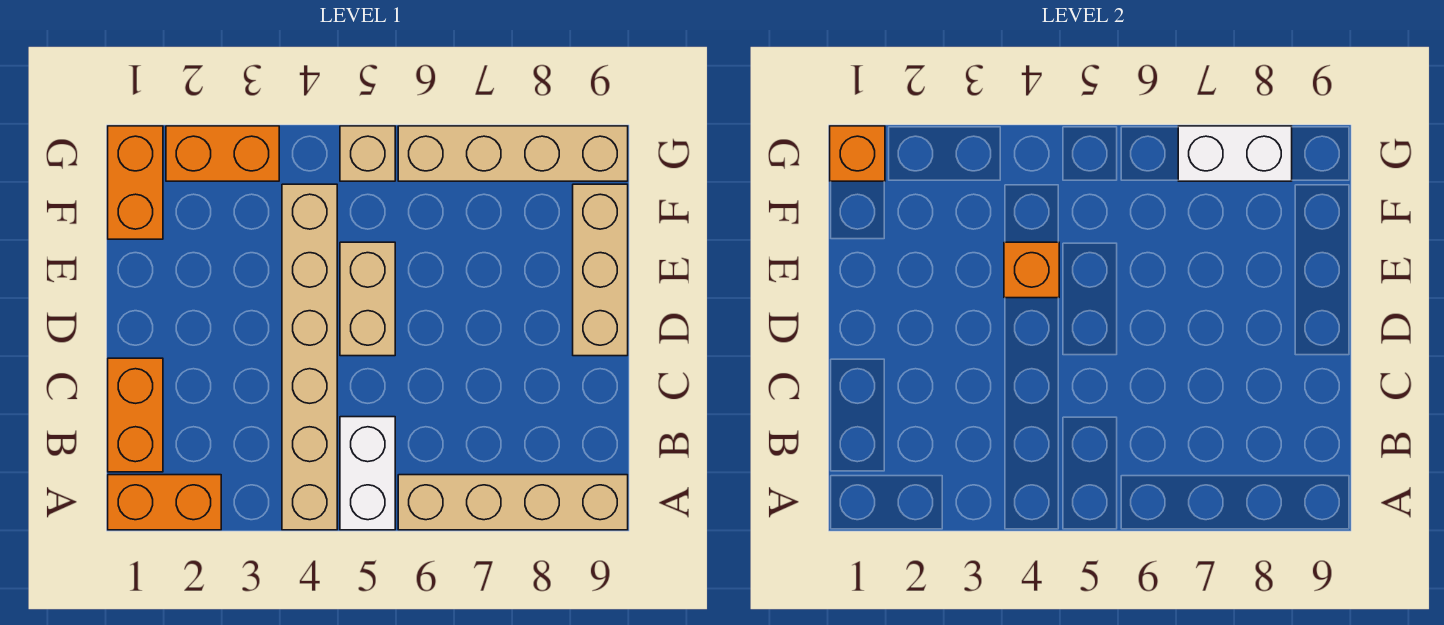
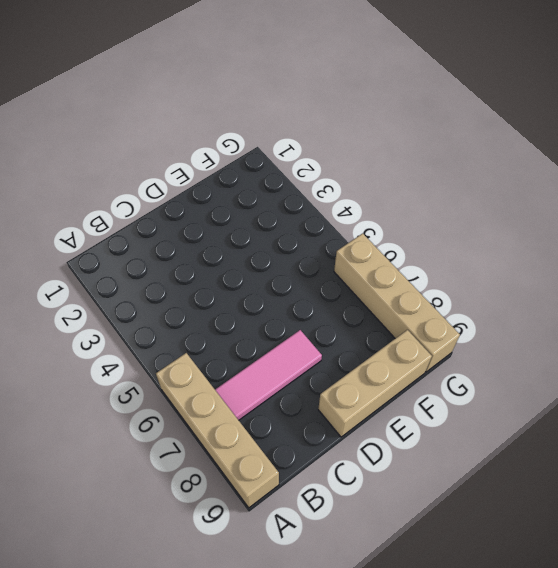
pink 1x3 tile [215,330,322,420] -> none
none -> orange 1x2 brick [108,475,221,530]
none -> tan 1x6 brick [282,184,337,530]
none -> white 1x2 brick [340,417,395,530]

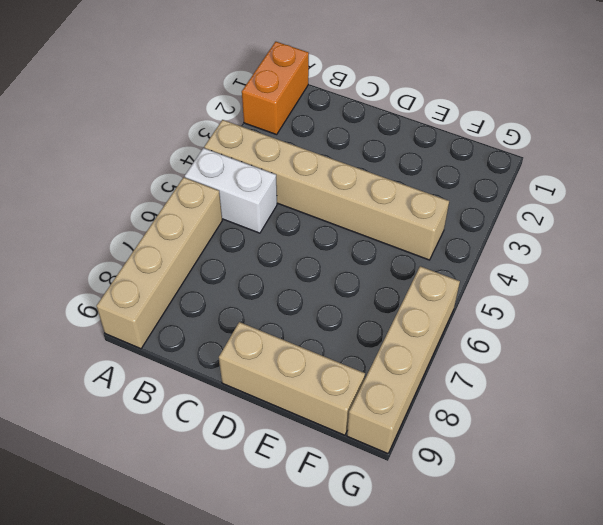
none -> orange 1x2 brick [108,358,163,472]
none -> tan 1x2 brick [340,242,395,356]
none -> orange 1x2 brick [108,126,163,239]

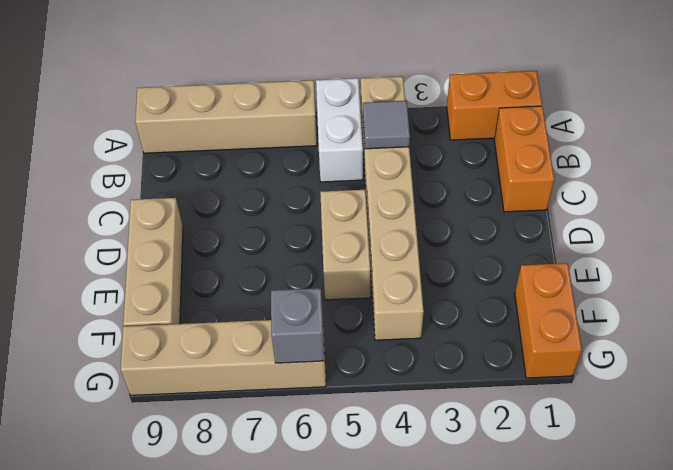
grey 1x1 tile [363,101,410,149] -> none
grey 1x1 brick [271,288,324,363] -> none
none -> orange 1x2 brick [166,126,279,181]
none -> tan 1x1 brick [340,126,395,181]
none -> orange 1x1 brick [1004,242,1059,298]

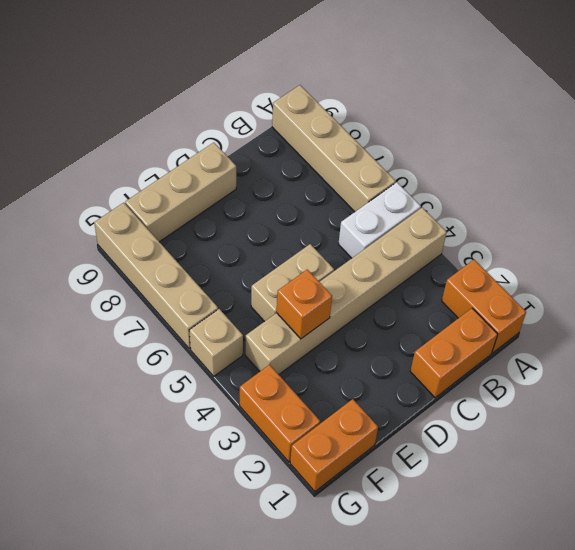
none -> orange 1x1 brick [830,126,885,181]
none -> white 1x2 brick [1178,126,1292,181]

